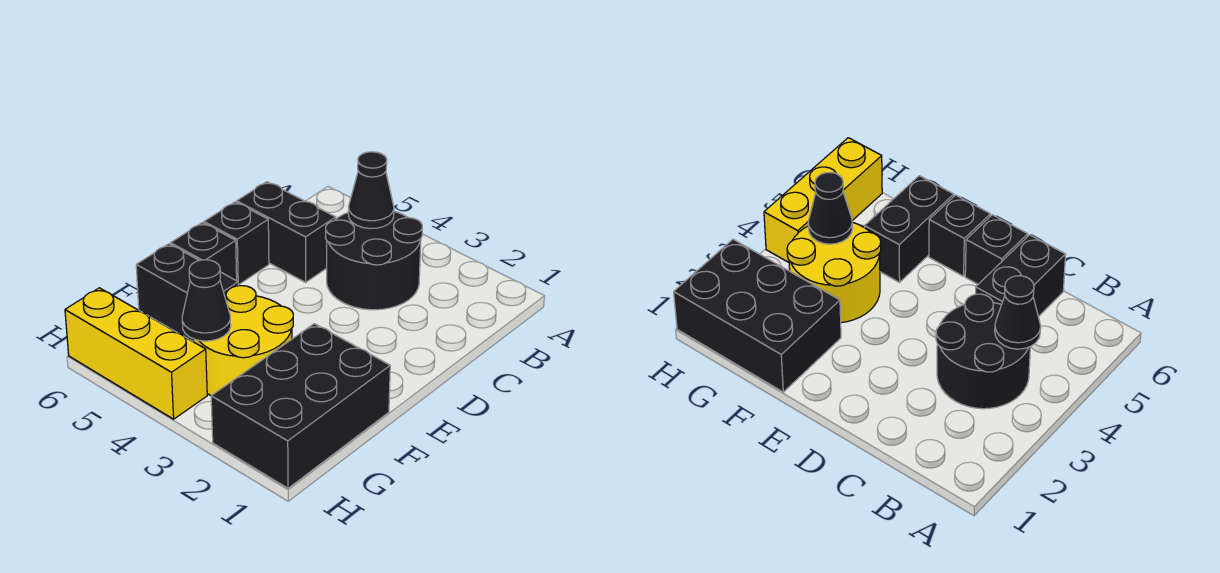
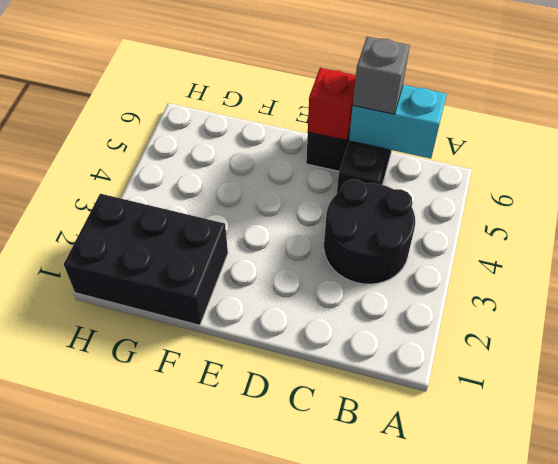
cyan 1x2 brick [349,85,447,159] -> none
grey 1x1 brick [353,37,410,114] -> none
red 1x1 brick [308,68,356,140] -> none
none -> black 1x1 brick [171,223,237,281]
none -> yellow 2x2 round brick [193,286,293,396]

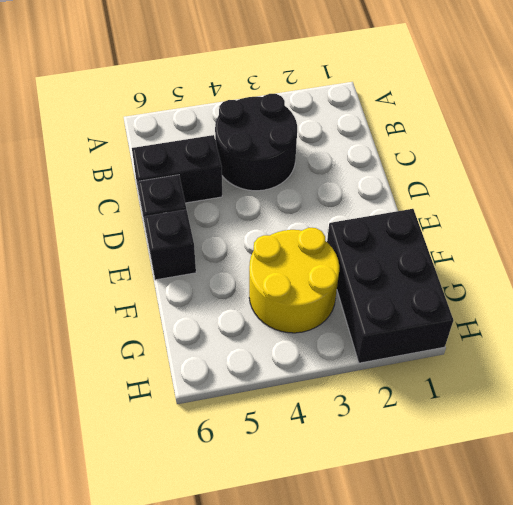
none -> black 1x2 brick [136,244,238,341]
none -> yellow 1x3 brick [65,288,207,419]

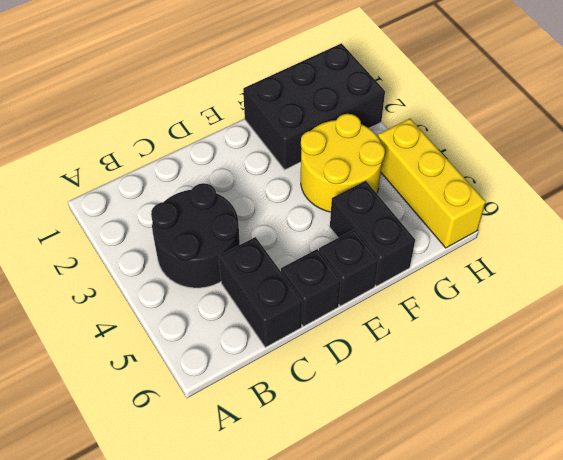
none -> black 1x1 cone [348,152,394,229]
none -> black 1x1 cone [182,260,231,341]

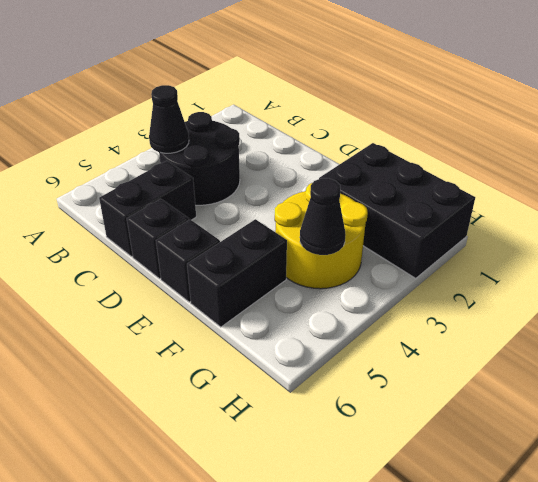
none -> yellow 1x3 brick [65,288,207,419]

